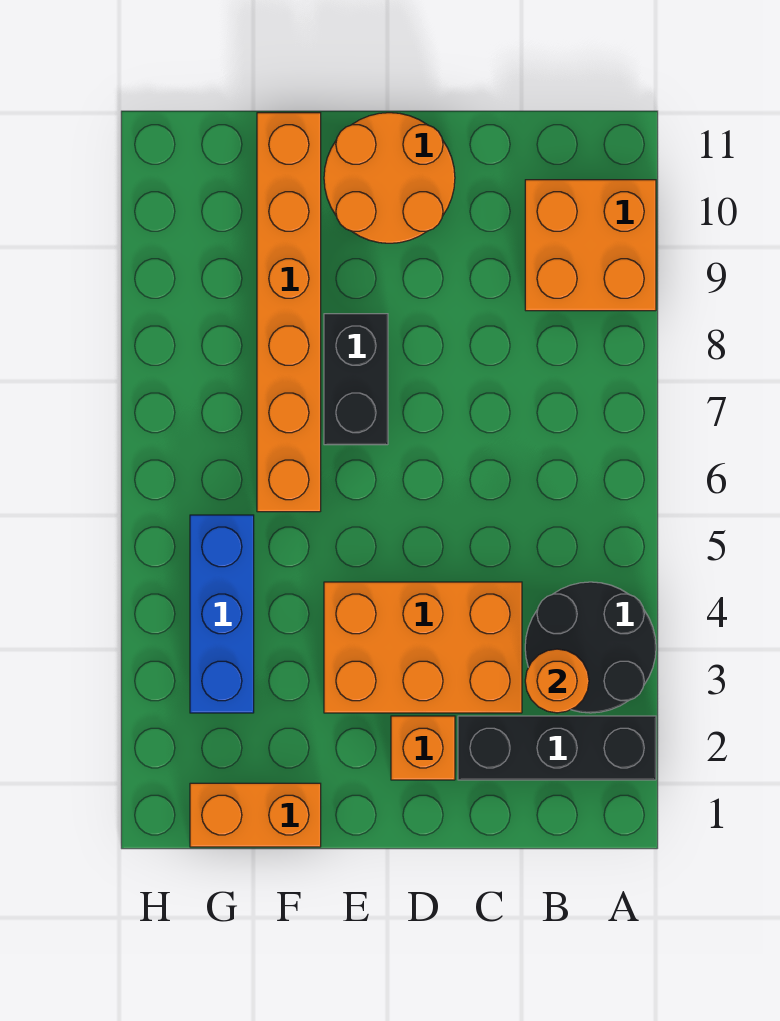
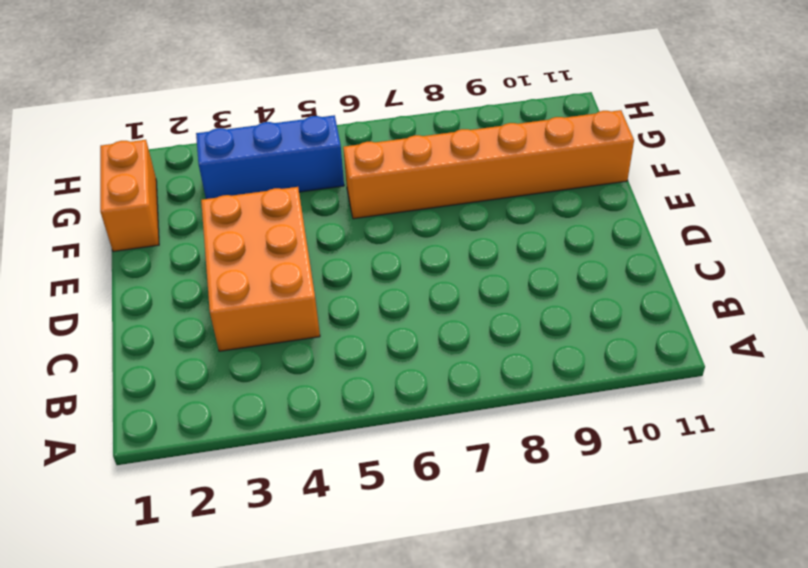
none -> black 1x3 brick [458,716,656,780]
none -> black 2x2 round brick [525,582,656,713]

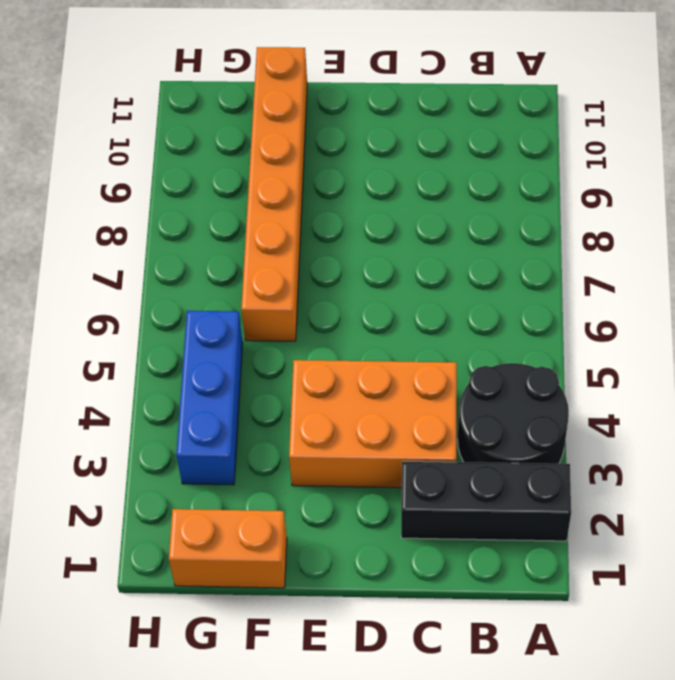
none -> orange 2x2 brick [525,180,656,311]
none -> orange 1x1 brick [391,716,455,780]

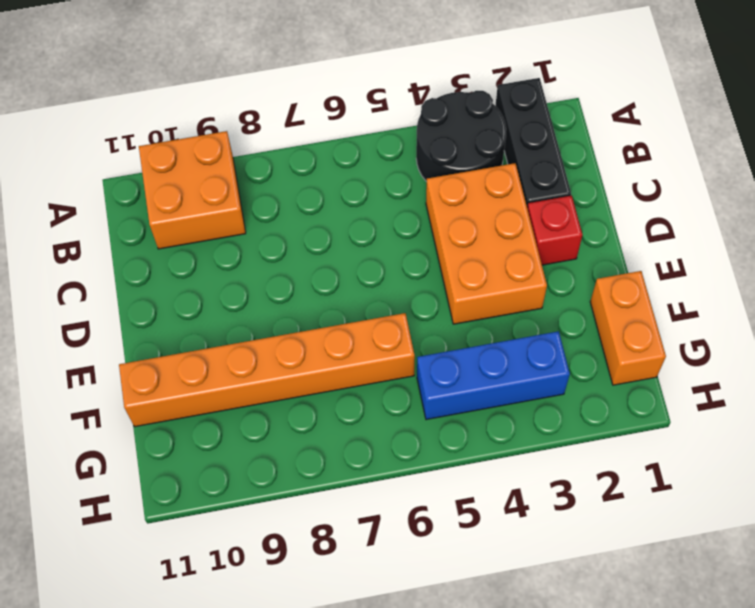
red 1x1 brick [527,196,582,265] -> orange 1x1 brick [391,716,455,780]
none -> orange 2x2 round brick [324,113,455,243]
none -> black 1x2 brick [324,314,388,445]

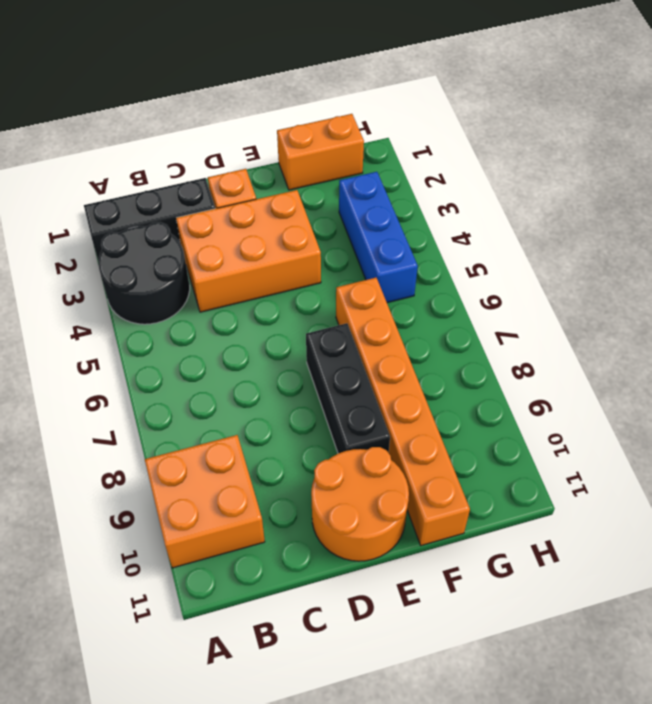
black 1x3 brick [306,323,390,453] -> black 1x2 brick [324,314,388,445]
none -> orange 1x1 round brick [525,649,589,713]

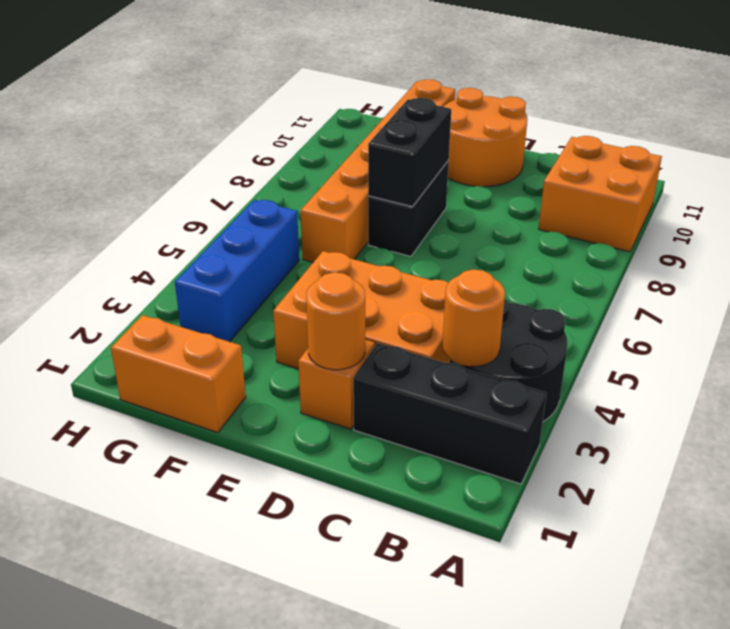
orange 1x1 round brick [306,272,365,370] -> none
black 1x2 brick [368,98,451,207] -> none

